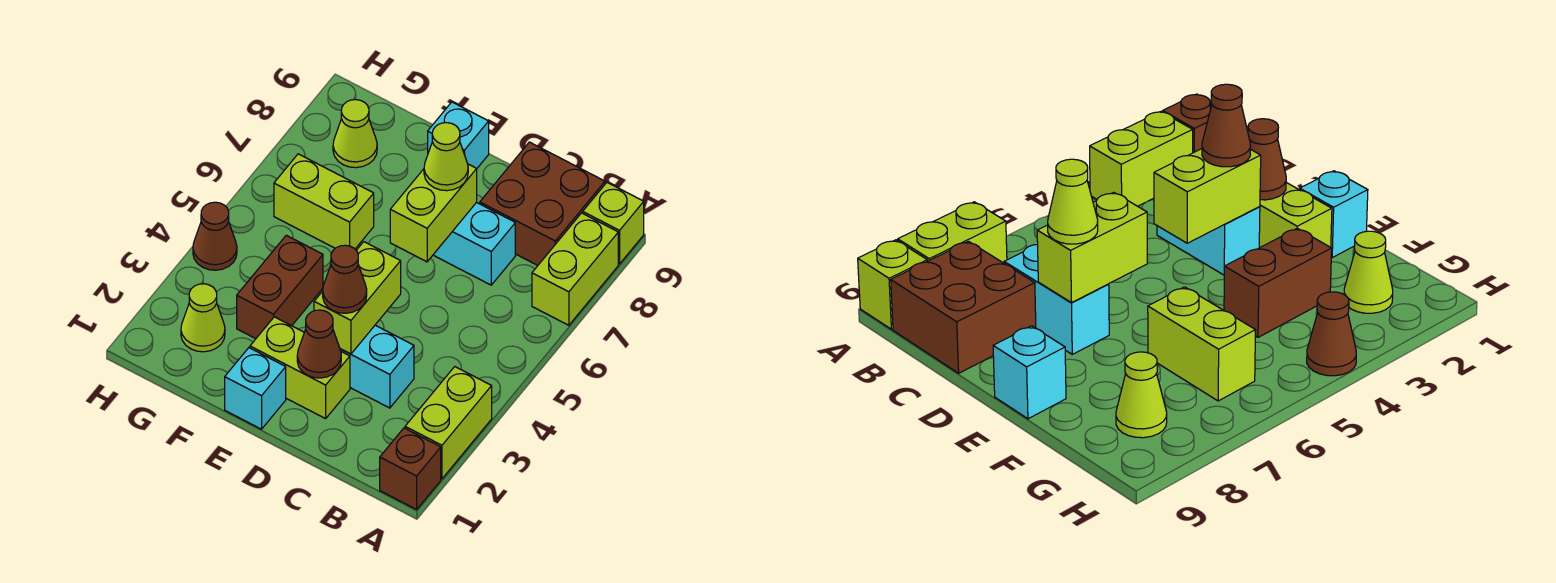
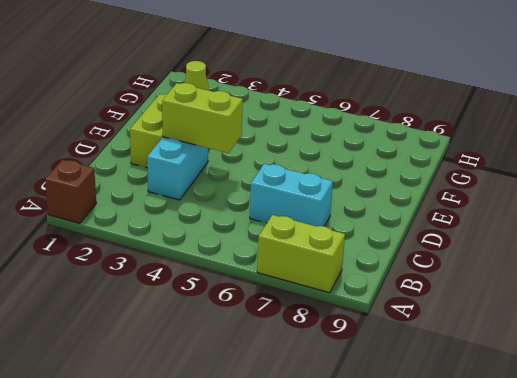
cyan 1x2 brick [250,164,333,226] -> cyan 1x2 brick turned to [433,202,515,285]
none -> lime 1x2 brick [405,367,492,479]
none -> lime 1x1 brick [583,183,644,264]
none -> brown 2x2 brick [480,142,605,265]

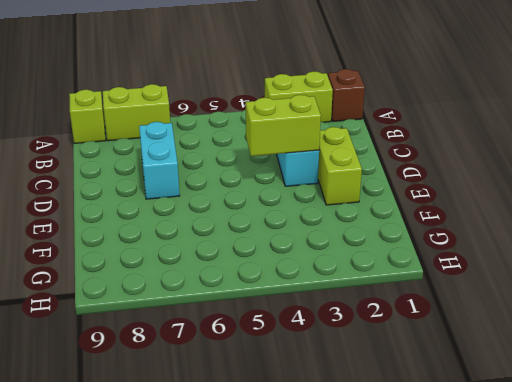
none -> brown 2x2 brick [480,142,605,265]
none -> cyan 1x1 brick [225,348,286,429]
none -> cyan 1x1 brick [428,102,489,169]

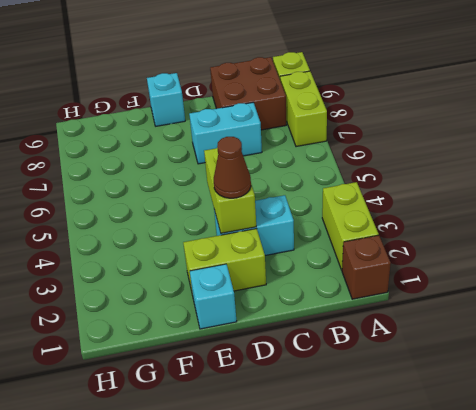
none -> brown 1x2 brick [237,235,323,339]
none -> lime 1x2 brick [274,154,374,249]
none -> lime 1x1 cone [181,284,225,352]

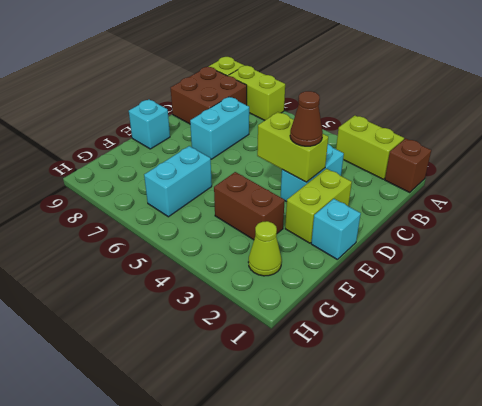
cyan 1x2 brick [144,146,212,217] -> lime 1x2 brick [274,154,374,249]
none -> lime 1x1 cone [333,100,377,168]
none -> brown 1x1 cone [193,202,237,270]
none -> brown 1x1 cone [297,310,341,378]

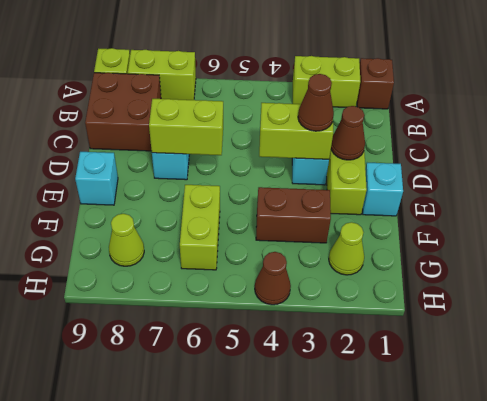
none -> lime 1x1 cone [424,123,468,191]

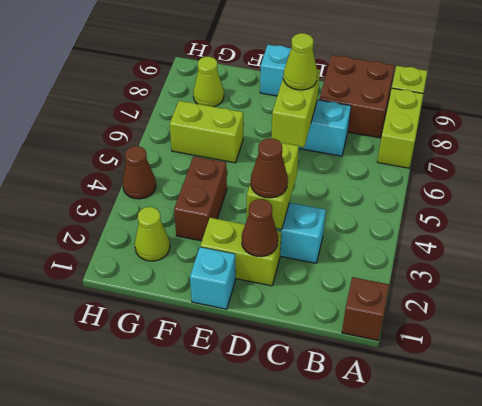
none -> lime 1x2 brick [405,367,492,479]

